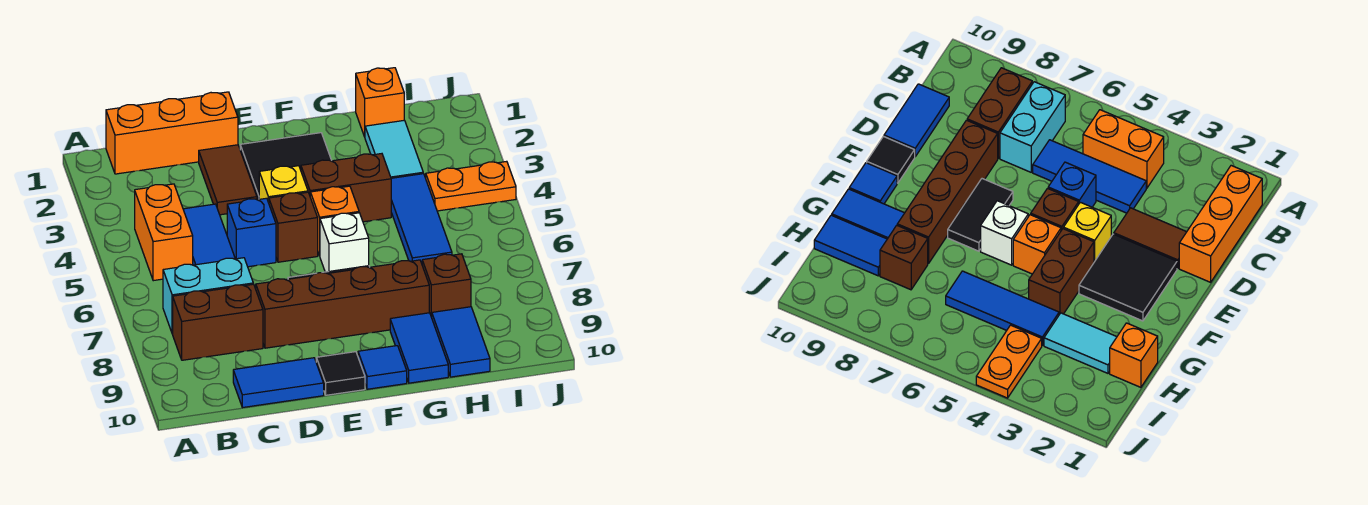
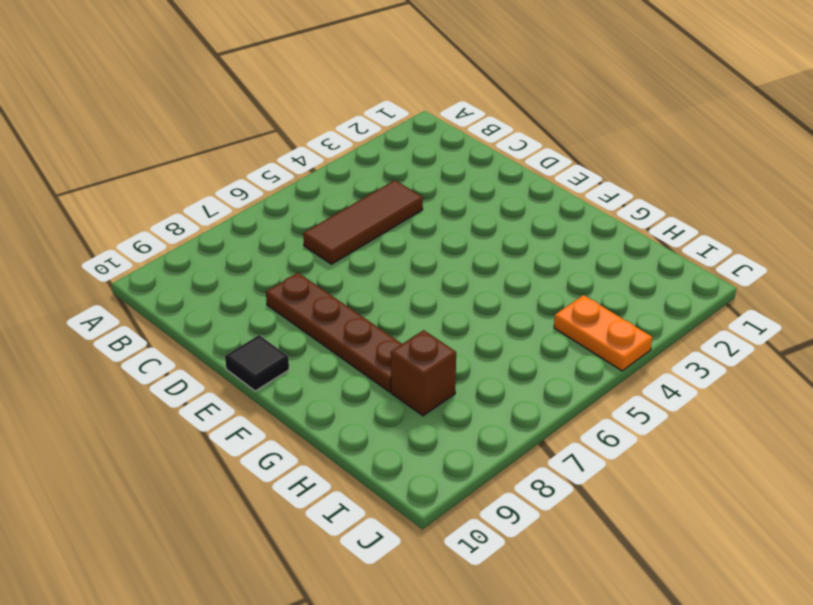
brown 1x3 tile [303,180,423,264] -> blue 1x3 tile [183,204,235,265]
brown 1x4 plate [266,273,402,392] -> brown 1x4 brick [256,260,429,348]
none -> orange 1x3 brick [106,92,238,174]
none -> orange 1x2 brick [135,184,193,281]
none -> cyan 1x2 brick [163,258,253,334]

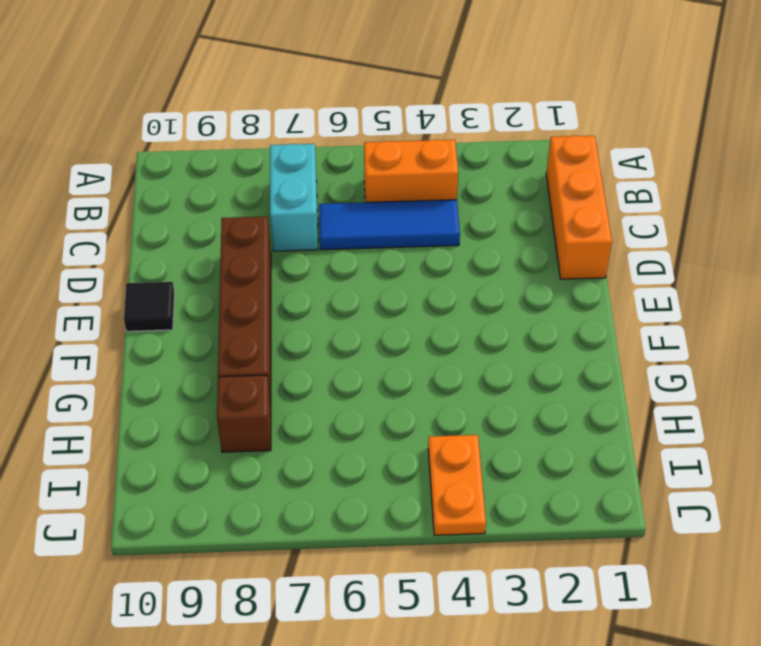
none -> brown 1x2 brick [173,284,263,360]
none -> blue 1x2 tile [233,358,324,408]
none -> brown 1x2 tile [199,145,257,215]

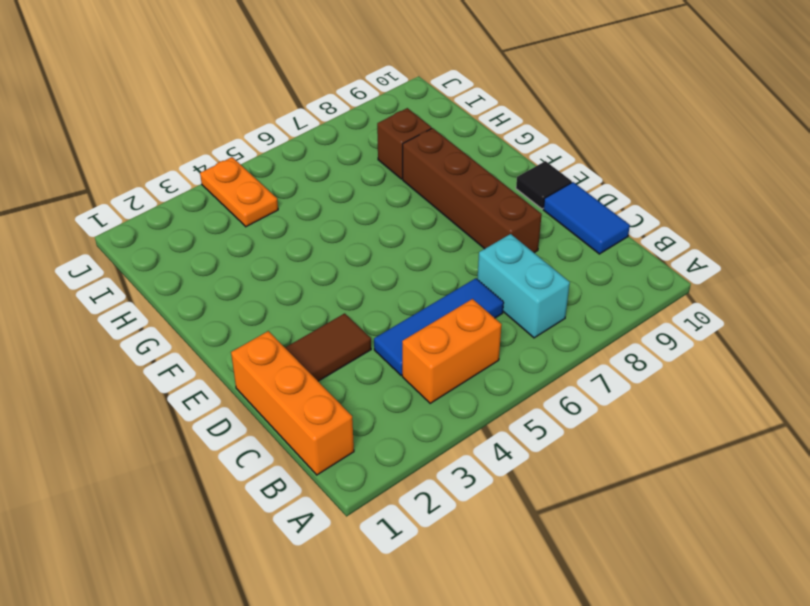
none -> brown 1x2 brick [173,284,263,360]
none -> blue 1x1 brick [227,198,276,267]
none -> black 2x2 tile [240,133,332,200]

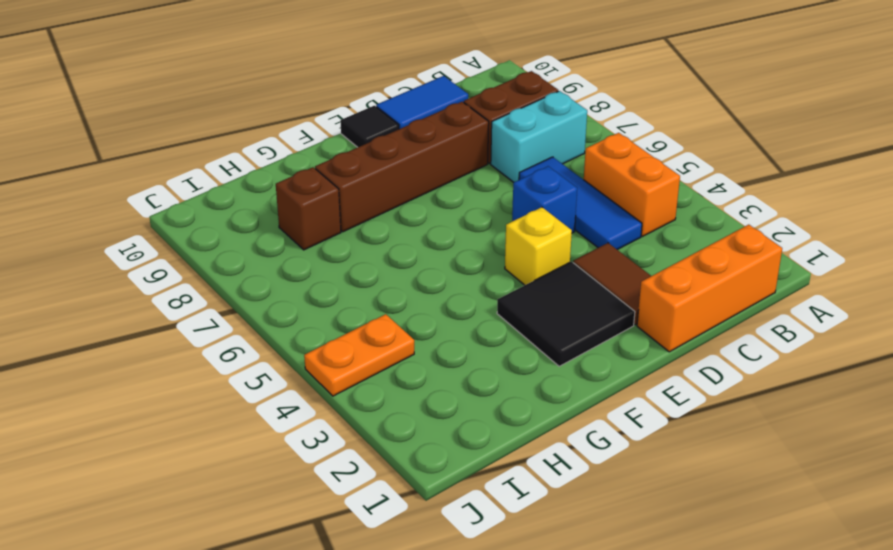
none -> brown 1x1 brick [269,192,318,262]
none -> black 1x2 tile [948,179,1013,251]
none -> brown 1x2 brick [301,154,391,222]

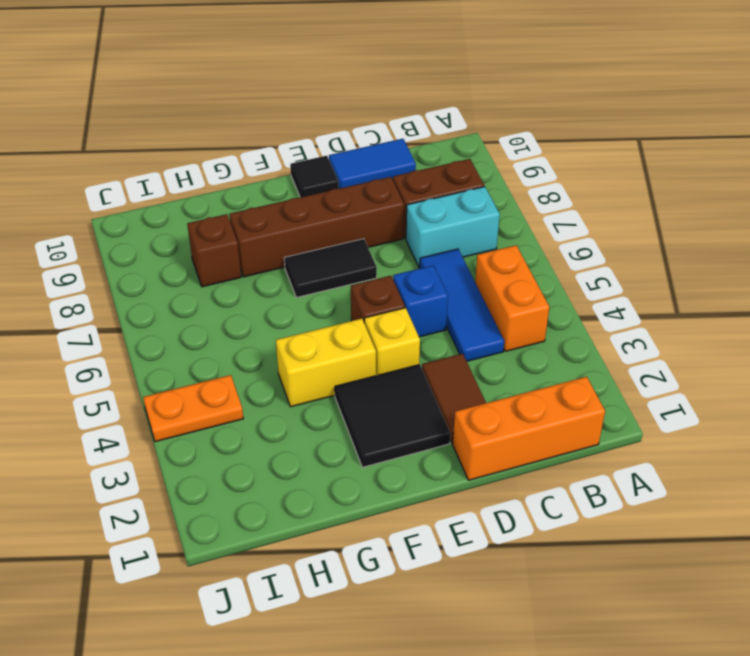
yellow 1x2 brick [276,319,376,407] -> brown 1x2 brick [301,154,391,222]
none -> orange 1x1 brick [310,186,359,256]
none -> white 1x1 brick [320,213,369,272]
none -> blue 1x1 tile [358,346,407,389]

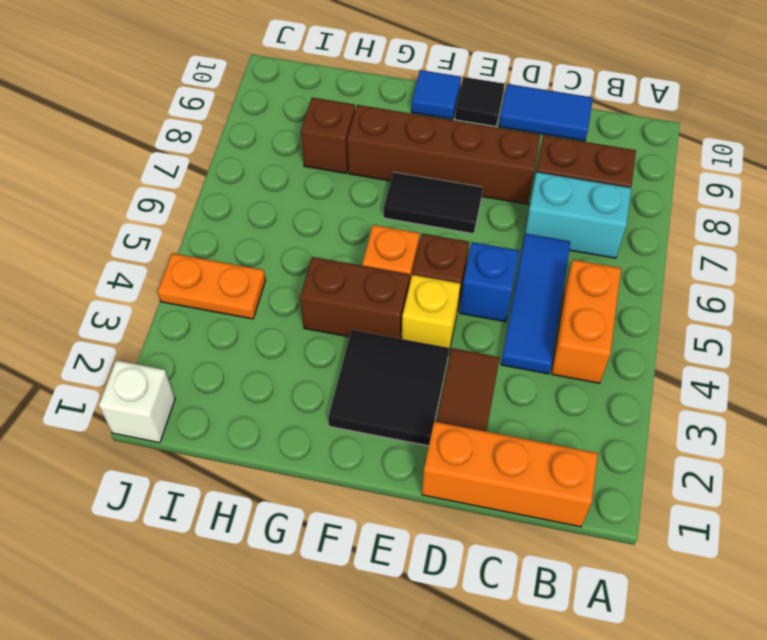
white 1x1 brick [99,360,175,443] -> white 1x1 brick moved to [320,213,369,272]
none -> blue 1x2 tile [390,313,448,383]
none -> orange 1x1 brick [356,68,404,137]
none -> cyan 1x2 tile [365,120,423,178]

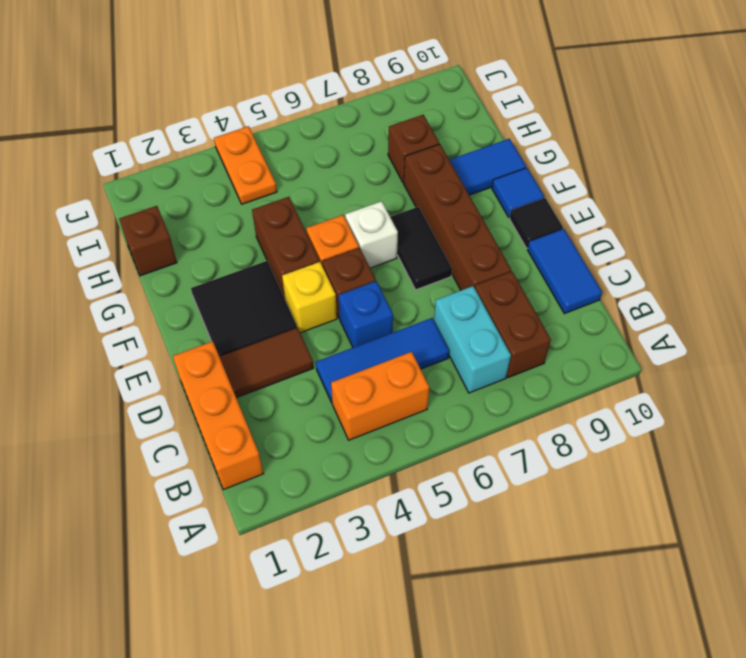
brown 1x1 brick [119,206,177,276] -> orange 1x1 brick [356,68,404,137]
none -> cyan 1x2 tile [365,120,423,178]
none -> blue 1x3 tile [391,174,452,263]
none -> blue 1x2 tile [432,307,490,377]

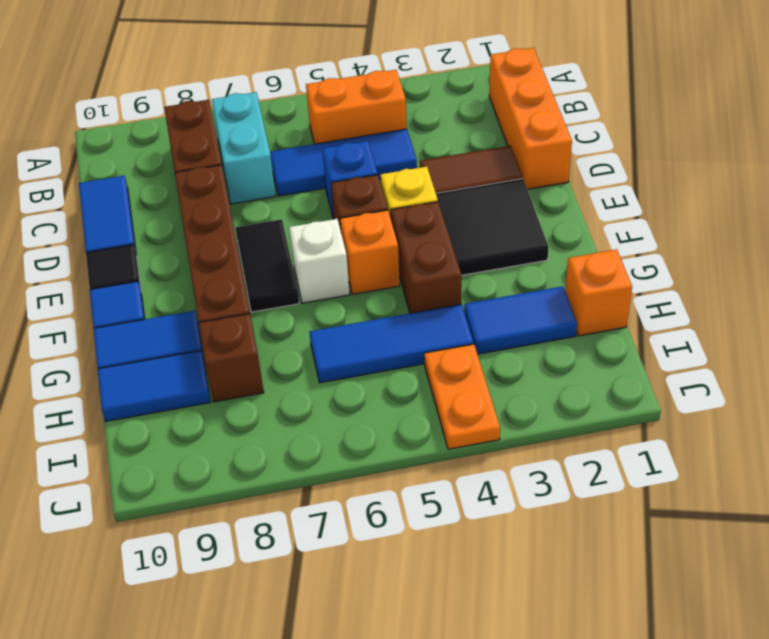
blue 1x2 tile [464,286,577,354] -> cyan 1x2 tile [365,120,423,178]

